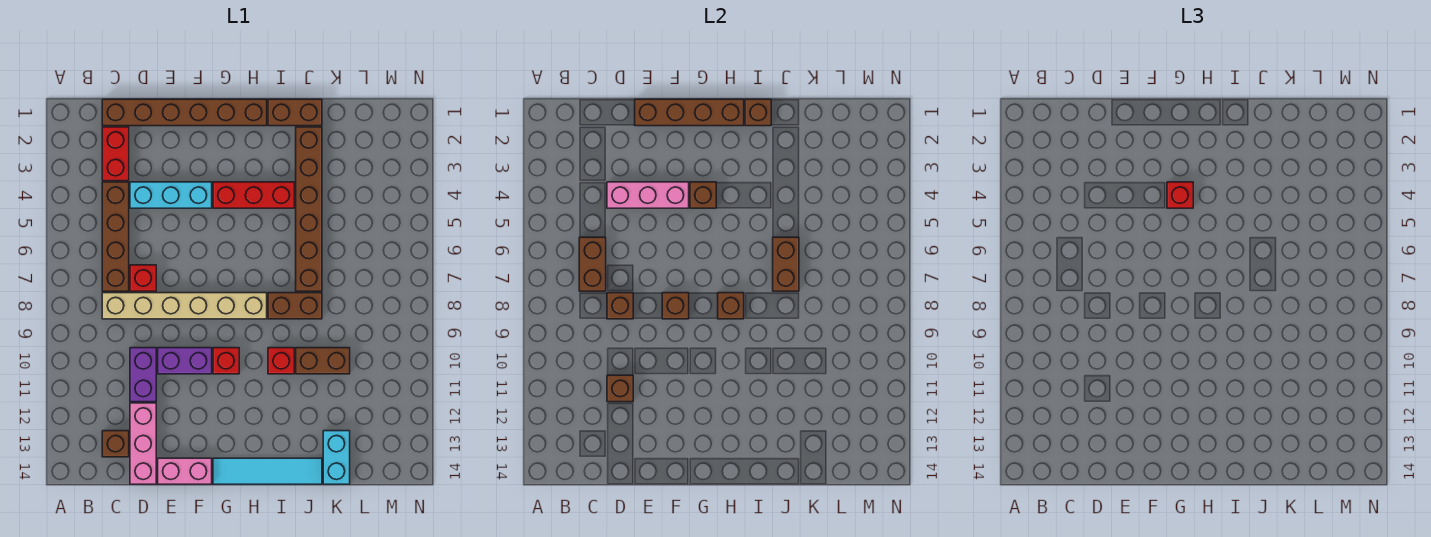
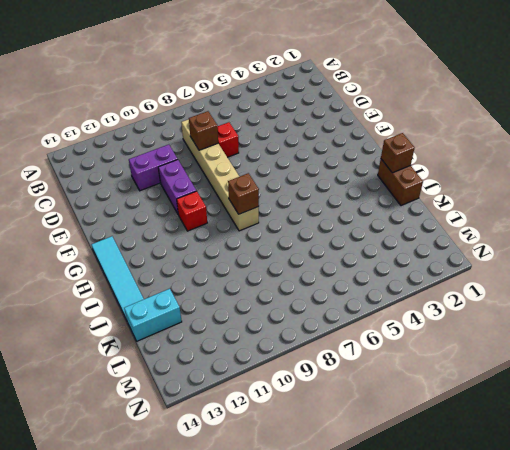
none -> brown 1x6 brick [102,99,267,126]
none -> red 1x2 brick [102,127,129,181]
none -> brown 1x4 brick [102,182,129,291]
none -> brown 1x1 brick [102,431,129,457]

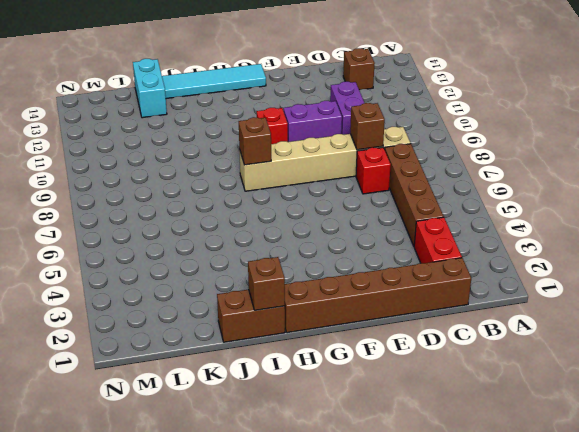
none -> cyan 1x3 brick [130,182,212,208]
none -> pink 1x3 brick [130,403,156,484]
none -> pink 1x2 brick [158,458,212,484]
none -> red 1x3 brick [213,182,294,208]

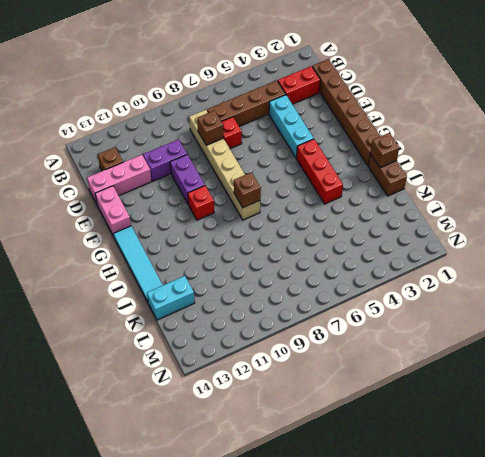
none -> brown 1x2 brick [268,293,322,319]
none -> red 1x1 brick [268,348,294,374]
none -> brown 1x6 brick [296,127,322,291]
none -> brown 1x2 brick [296,348,350,374]

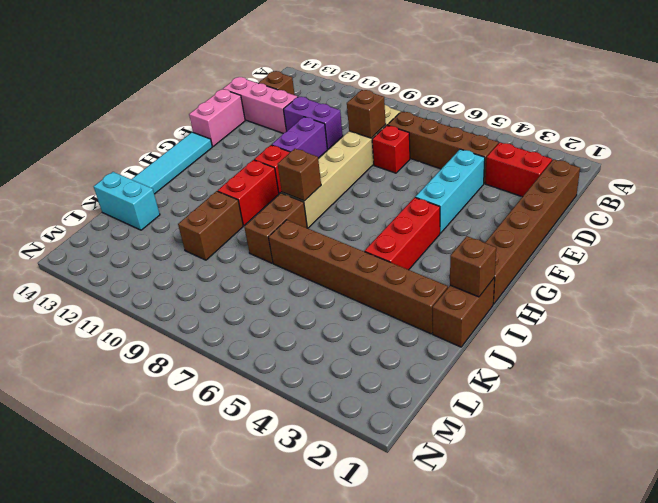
red 1x2 brick [218,160,279,226] -> red 1x1 brick [268,348,294,374]
none -> brown 1x2 brick [579,237,606,291]
none -> pink 1x3 brick [607,182,689,208]
none -> brown 1x1 brick [607,375,633,402]
none -> brown 1x4 brick [635,99,744,126]

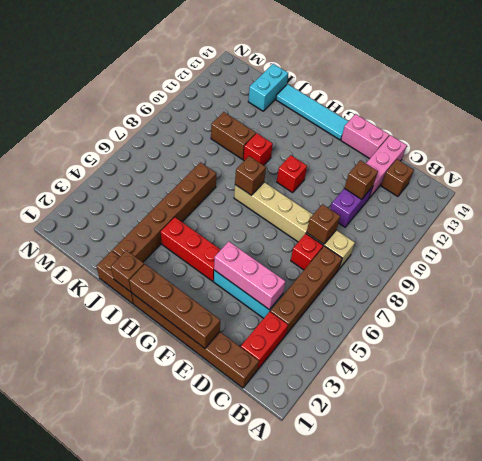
none -> purple 1x2 brick [158,348,212,374]
none -> brown 1x2 brick [268,293,322,319]
none -> brown 1x2 brick [579,237,606,291]
none -> brown 1x1 brick [662,293,689,319]

